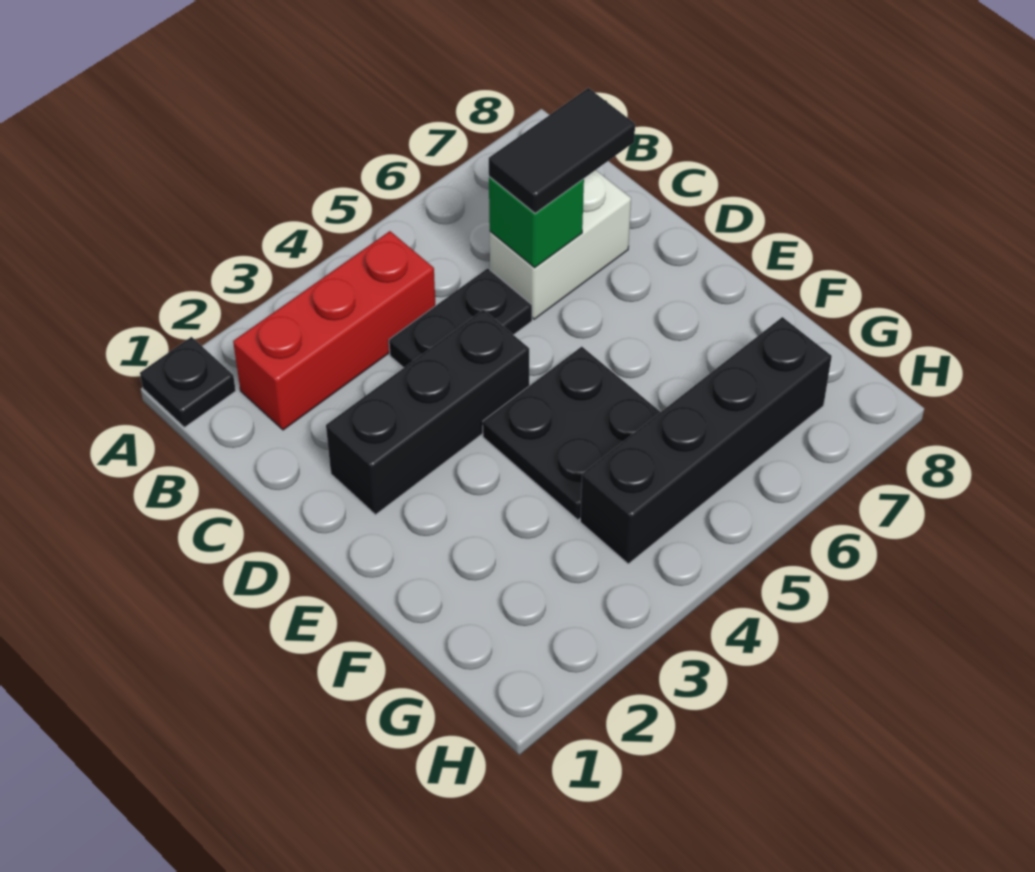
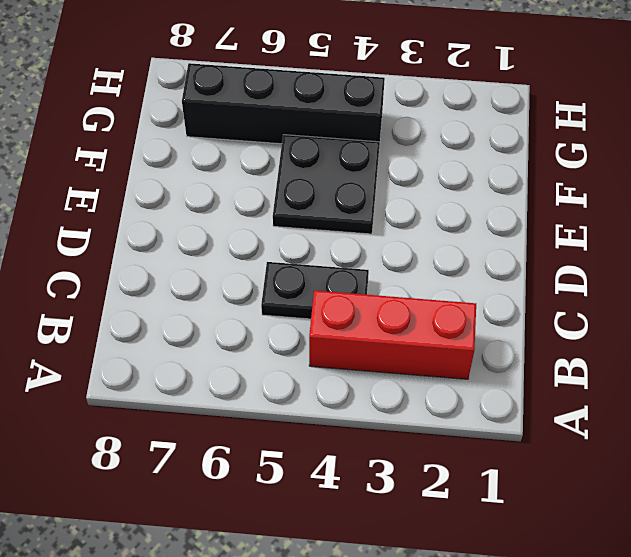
none -> black 1x1 plate [140,337,236,427]
none -> white 1x2 brick [490,170,631,319]

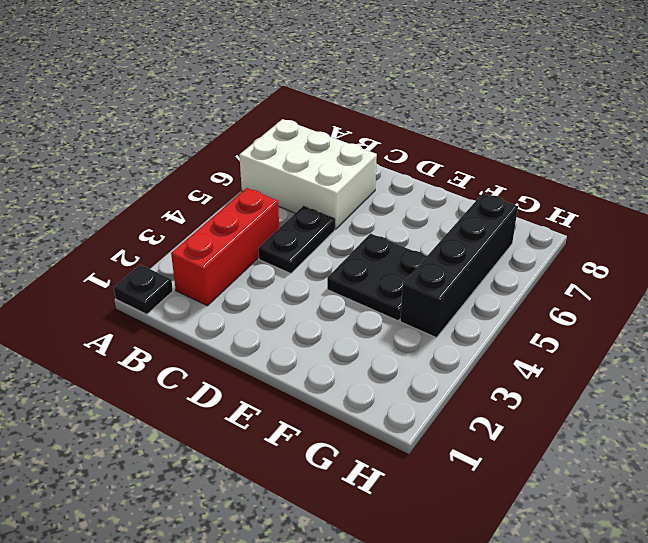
white 2x3 brick [239,119,377,230] -> white 1x2 brick [490,170,631,319]
none -> black 1x3 brick [326,310,529,515]
none -> green 1x1 brick [489,177,584,268]

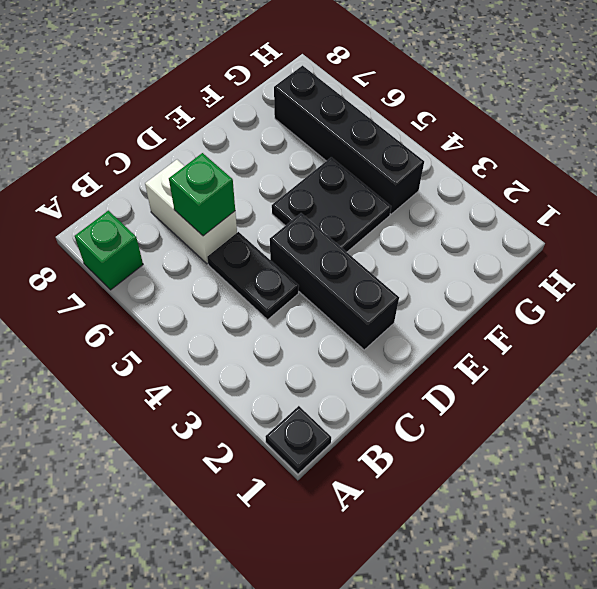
green 1x1 brick [74,211,143,290] -> none
none -> red 1x3 brick [233,231,435,430]
none -> black 1x2 tile [489,88,635,213]

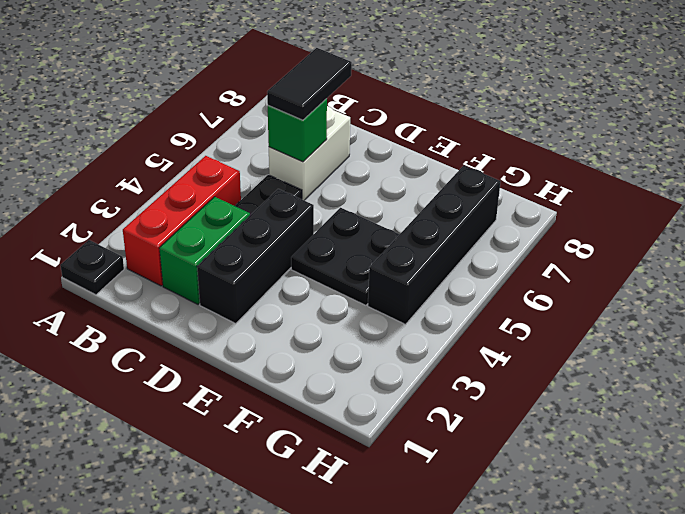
green 1x2 brick [159,197,250,304] -> none

